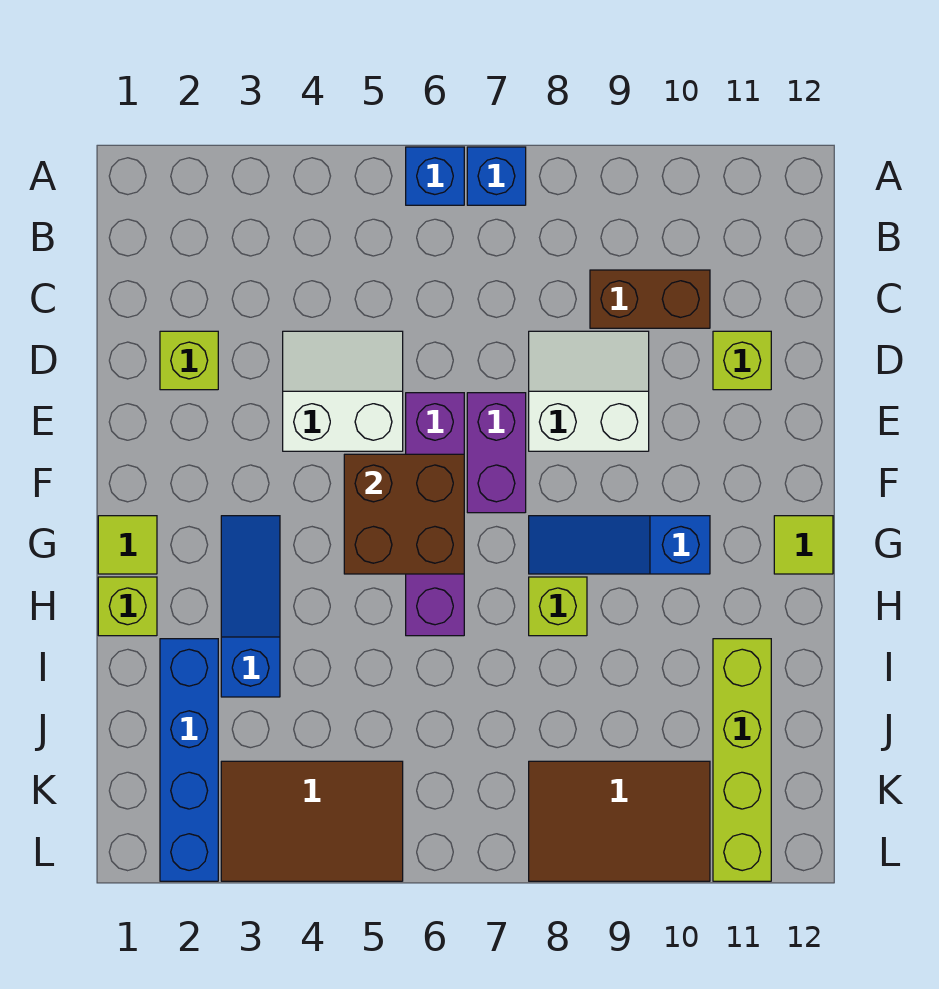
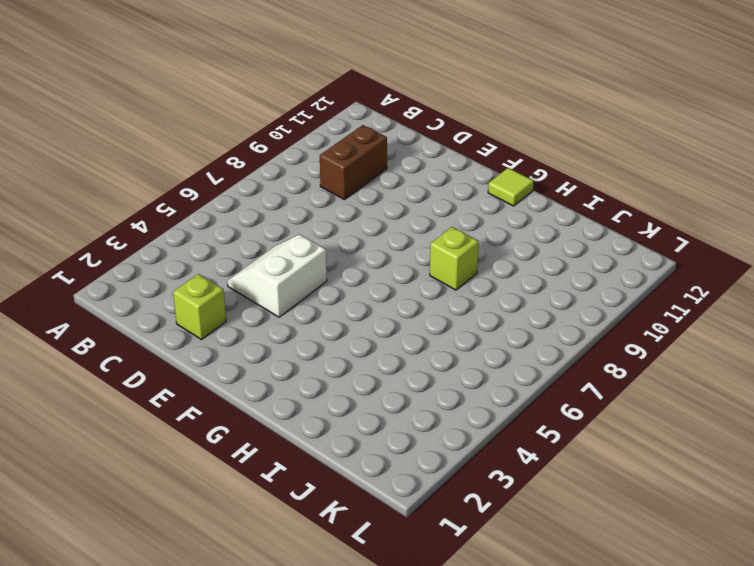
none -> blue 1x1 brick [406,147,464,205]
none -> blue 1x1 brick [467,147,526,205]
none -> white 2x2 slope [529,331,649,451]

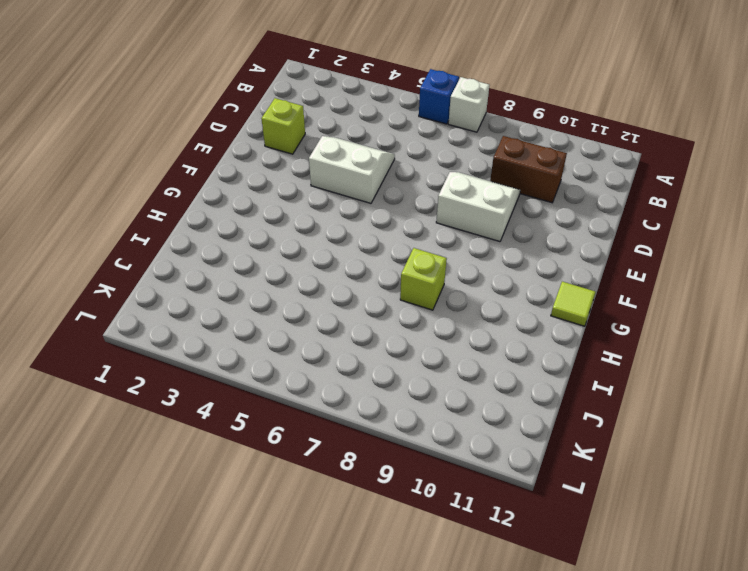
white 1x1 brick [448,77,490,132] -> blue 1x1 brick [467,147,526,205]
none -> lime 1x1 brick [713,331,771,390]
none -> purple 1x4 brick [406,393,464,636]
none -> purple 1x2 brick [467,393,526,513]

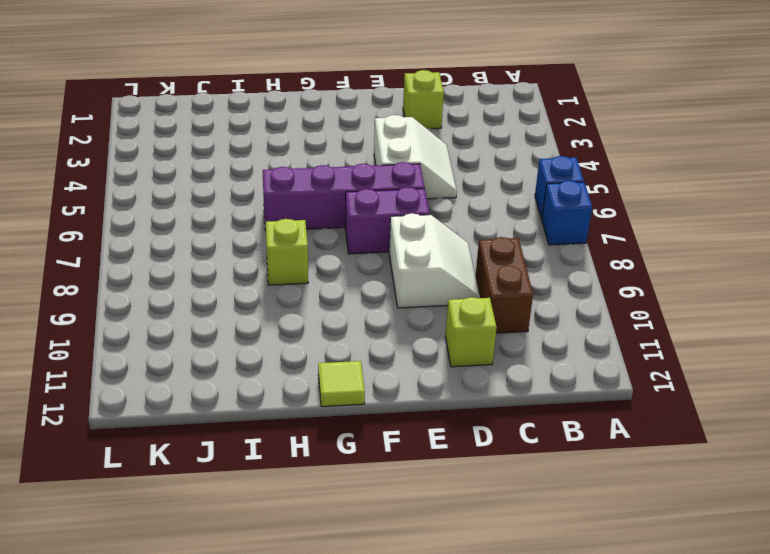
none -> lime 1x1 tile [98,516,157,574]
none -> blue 1x3 slope [221,516,280,697]
none -> blue 1x3 slope [529,516,710,574]

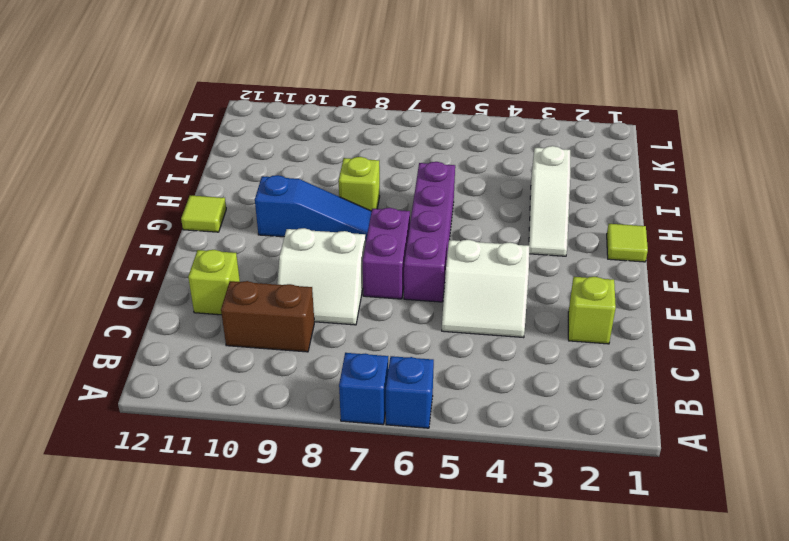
white 1x3 slope [529,146,570,256] -> blue 1x3 slope [221,516,280,697]
none -> lime 1x1 brick [98,577,157,636]
none -> blue 1x4 brick [160,639,218,881]
none -> lime 1x4 brick [713,639,771,881]

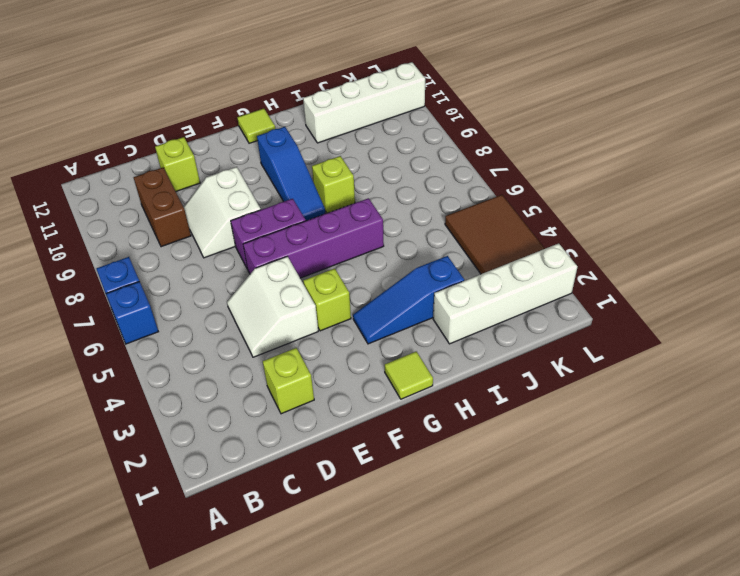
lime 1x1 brick [303,268,351,331] -> lime 1x1 brick moved to [98,577,157,636]
white 1x4 brick [433,243,577,344] -> blue 1x4 brick [160,639,218,881]
white 1x4 brick [303,62,425,143] -> lime 1x4 brick [713,639,771,881]
none -> brown 2x3 tile [529,761,710,881]
none -> brown 2x2 brick [344,454,464,574]

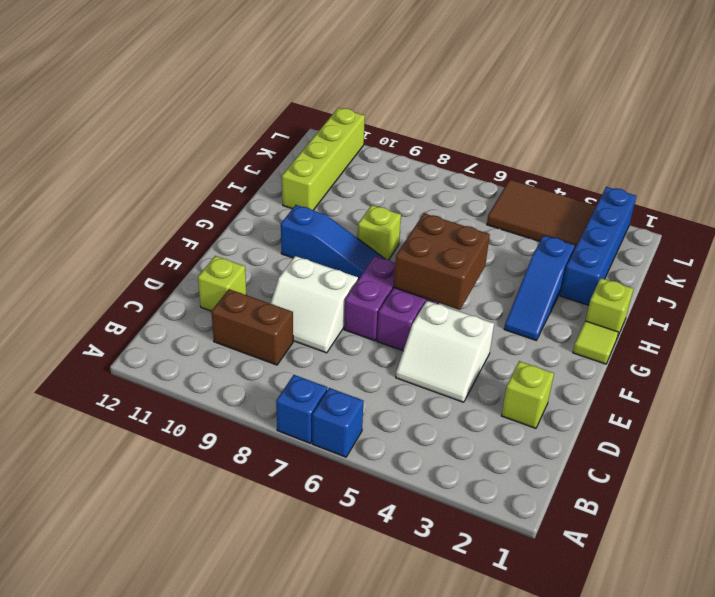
none -> lime 1x1 tile [774,516,833,574]
none -> brown 2x3 tile [529,761,710,881]

